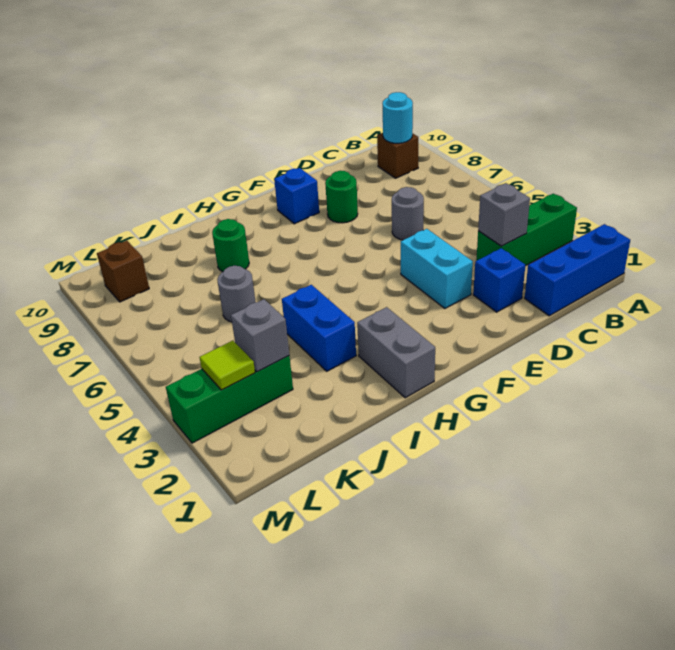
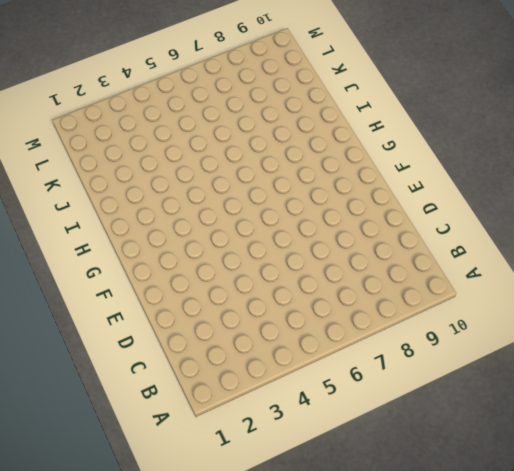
none -> blue 1x3 brick [525,224,630,316]
none -> green 1x3 brick [476,194,577,266]
none -> brown 1x1 brick [377,133,418,178]

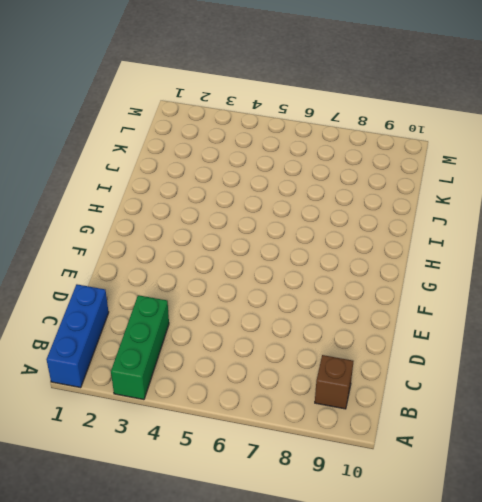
none -> blue 1x1 brick [473,248,525,312]
none -> grey 1x1 round brick [392,187,424,240]
none -> cyan 1x2 brick [401,229,473,308]

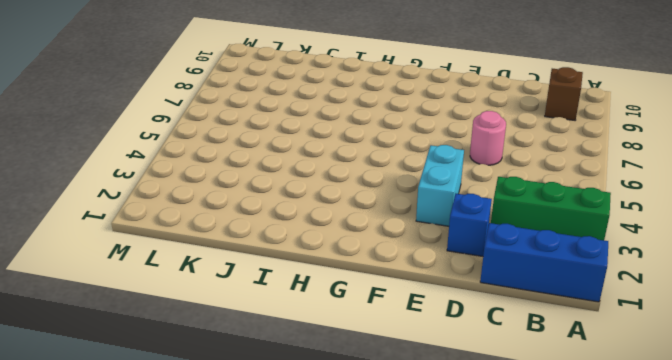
pink 1x1 round brick [470,111,506,165] -> grey 1x1 round brick [392,187,424,240]
none -> green 1x1 round brick [325,171,358,223]
none -> blue 1x1 brick [274,168,319,224]
none -> grey 1x2 brick [357,307,435,398]

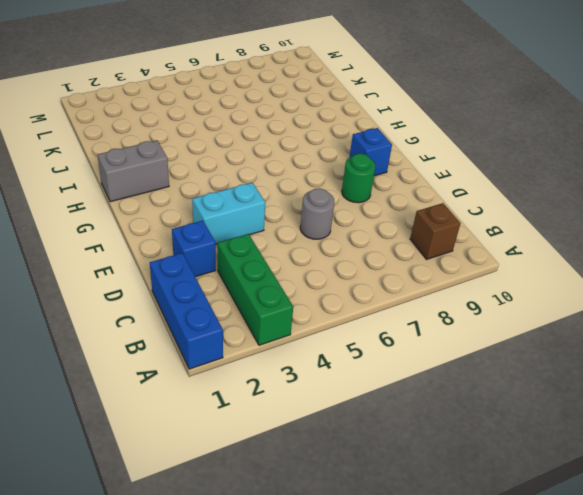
none -> blue 1x2 brick [282,285,356,371]
none -> green 1x1 round brick [212,219,249,272]
none -> grey 1x1 round brick [217,266,256,322]

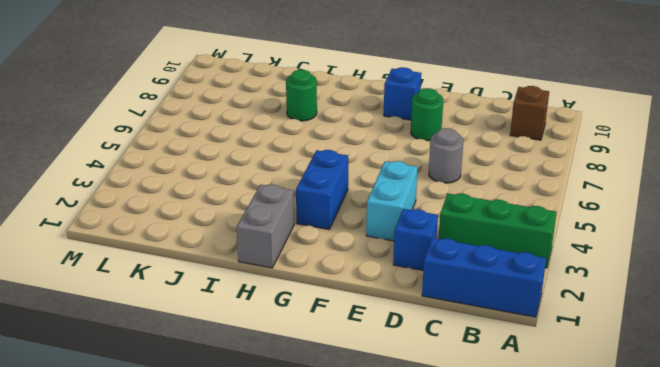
blue 1x2 brick [296,150,348,229] -> blue 1x2 brick moved to [282,285,356,371]
none -> grey 1x1 round brick [217,266,256,322]
none -> green 1x3 brick [166,356,293,443]
none -> brown 1x1 brick [97,241,149,302]

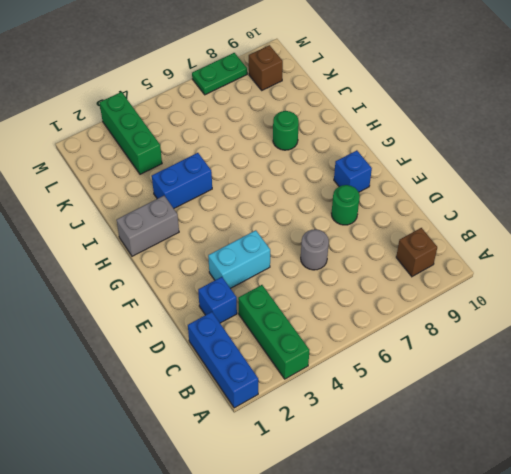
green 1x2 plate [192,53,247,95] -> none
none -> grey 1x1 round brick [217,266,256,322]
none -> cyan 1x1 round brick [383,92,413,143]
none -> grey 1x1 brick [478,183,530,246]

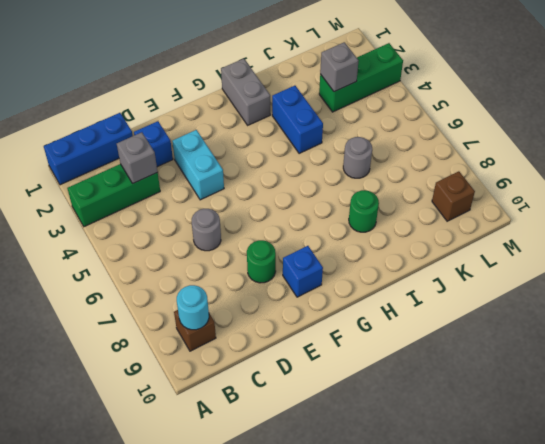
none -> lime 1x1 tile [199,341,255,390]

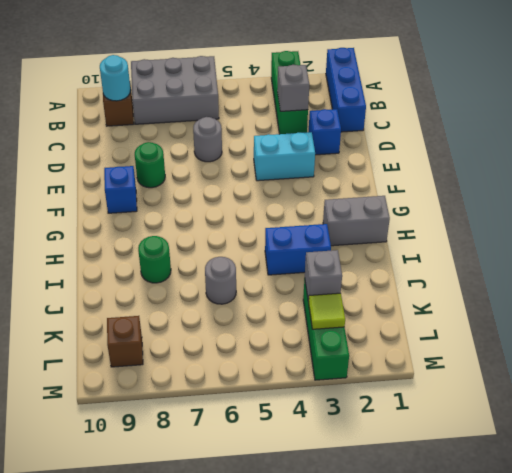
grey 2x3 brick [131,56,219,124] -> none

